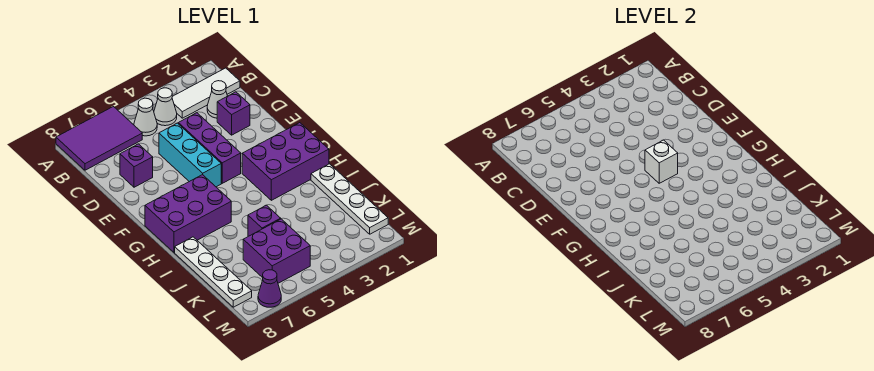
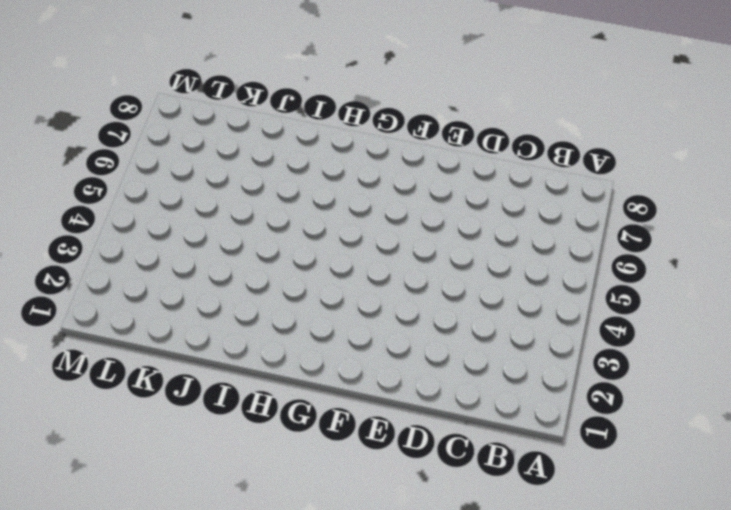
none -> purple 2x3 tile [56,107,142,170]
none -> white 1x3 tile [172,68,240,118]
none -> white 1x1 cone [154,88,177,126]

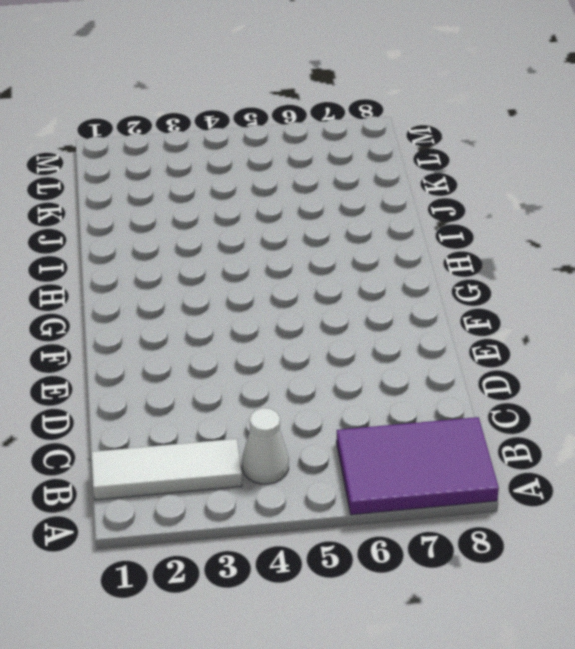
none -> white 1x1 cone [134,98,157,136]
none -> white 1x1 cone [207,81,227,118]
none -> purple 1x1 brick [217,92,250,135]

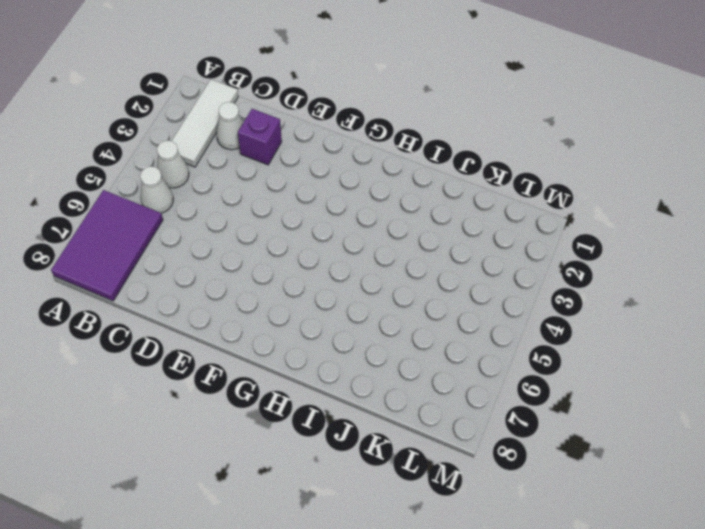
none -> purple 1x3 brick [178,113,241,183]
none -> cyan 1x3 brick [159,123,221,187]
none -> purple 1x1 brick [120,144,153,187]

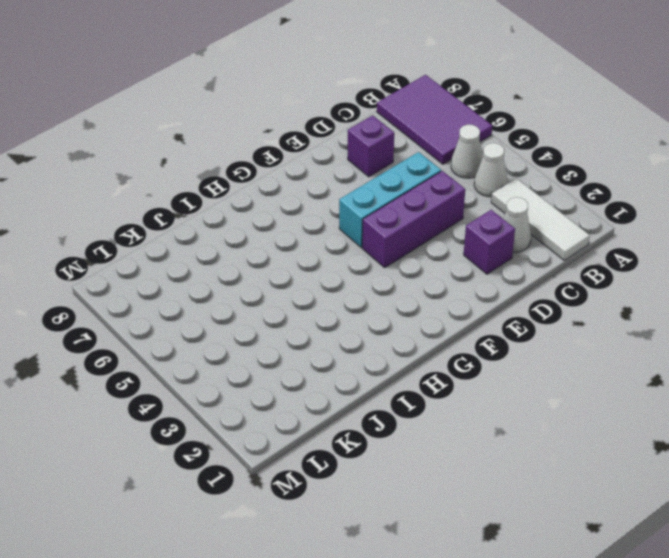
none -> purple 2x3 brick [242,123,329,200]
none -> purple 2x3 brick [145,175,231,252]
none -> white 1x4 plate [311,164,388,234]

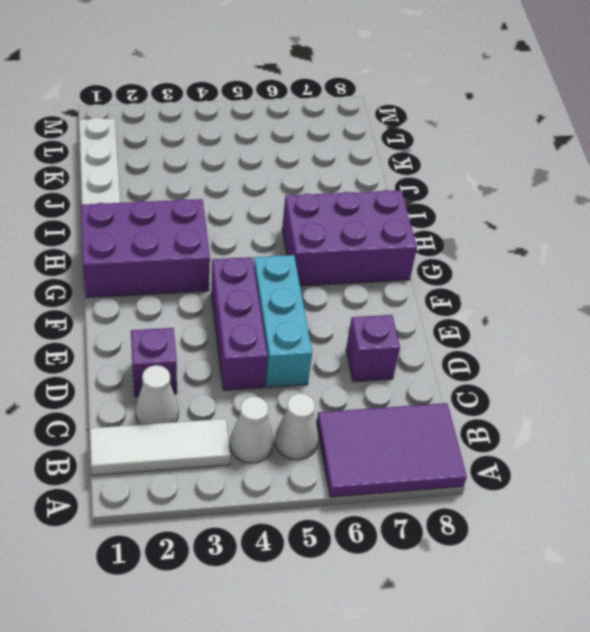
none -> white 1x4 plate [175,237,252,307]
none -> purple 1x1 brick [248,205,281,236]
none -> purple 2x2 brick [243,219,310,283]

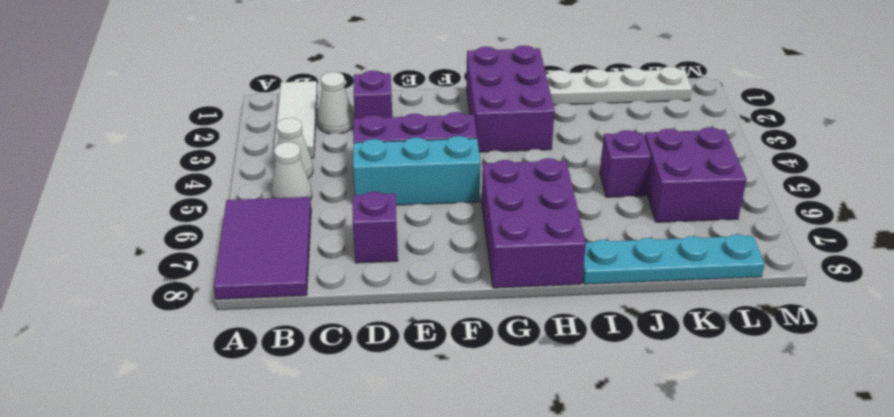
cyan 1x4 plate [582,234,765,284] -> white 1x4 plate [175,237,252,307]
none -> purple 1x1 cone [258,270,281,307]
none -> white 1x1 brick [645,140,678,183]

